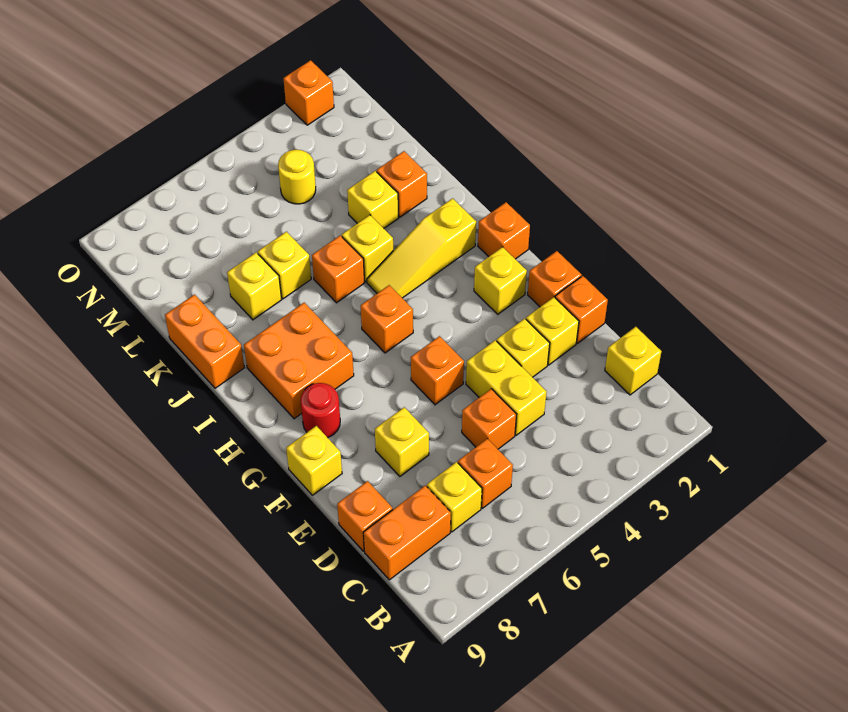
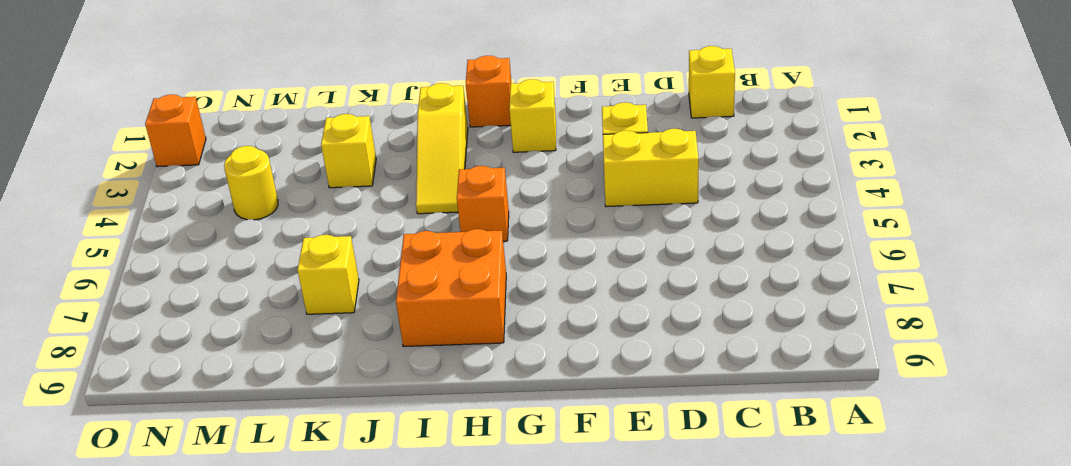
none -> orange 1x1 brick [458,439,513,508]
none -> yellow 1x1 brick [427,462,482,532]
none -> orange 1x2 brick [363,485,451,580]

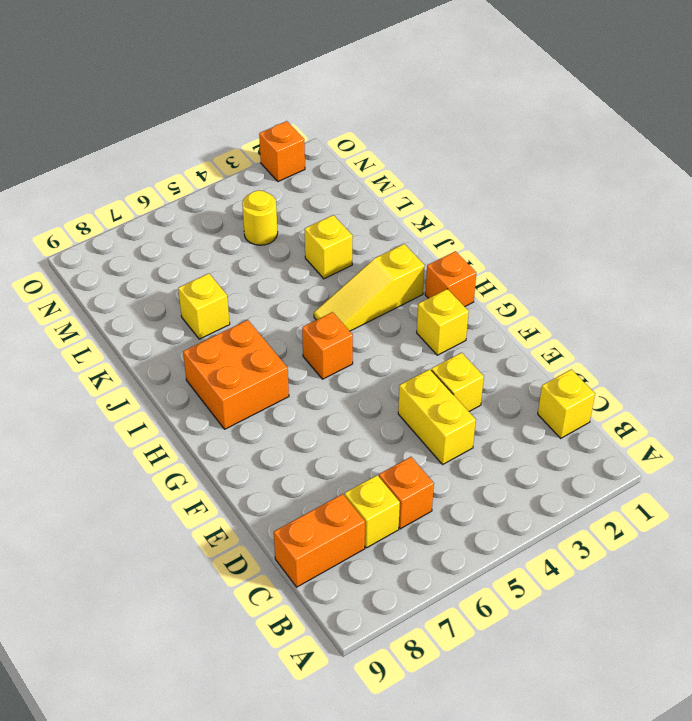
none -> orange 1x1 brick [462,389,516,449]
none -> orange 1x1 brick [337,481,393,551]
none -> orange 1x1 brick [555,276,608,343]

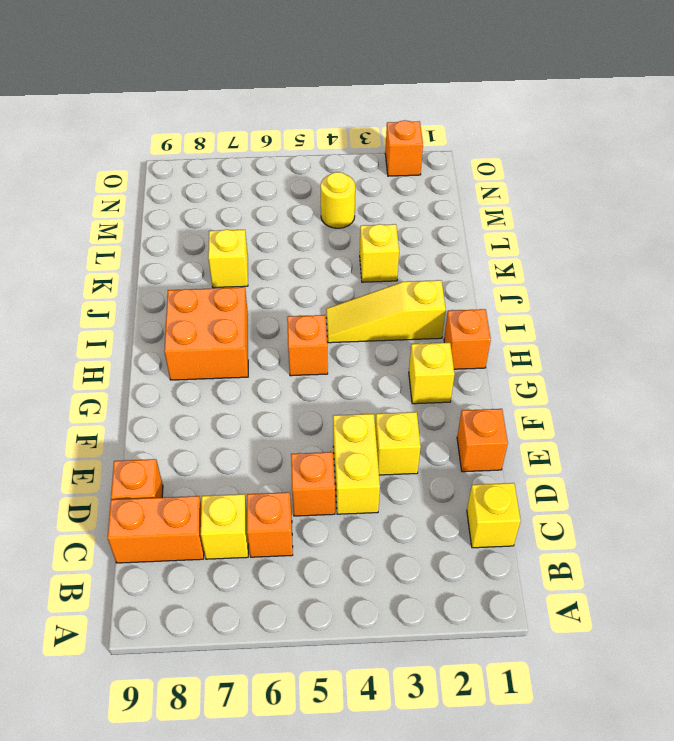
none -> yellow 1x1 brick [526,297,579,365]
none -> yellow 1x1 brick [375,407,429,476]
none -> orange 1x1 brick [528,251,581,307]

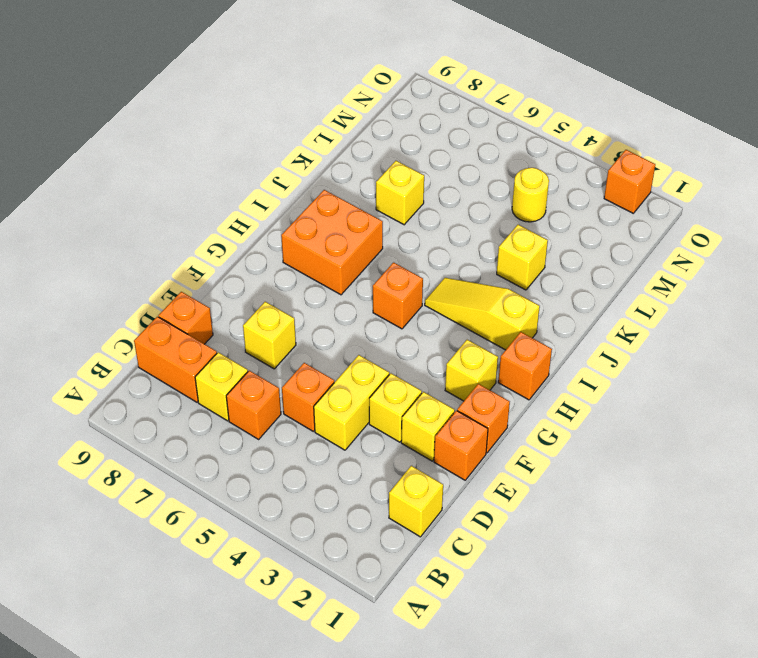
none -> orange 1x1 brick [411,336,464,405]
none -> yellow 1x1 brick [286,426,342,495]
none -> red 1x1 round brick [301,383,340,438]

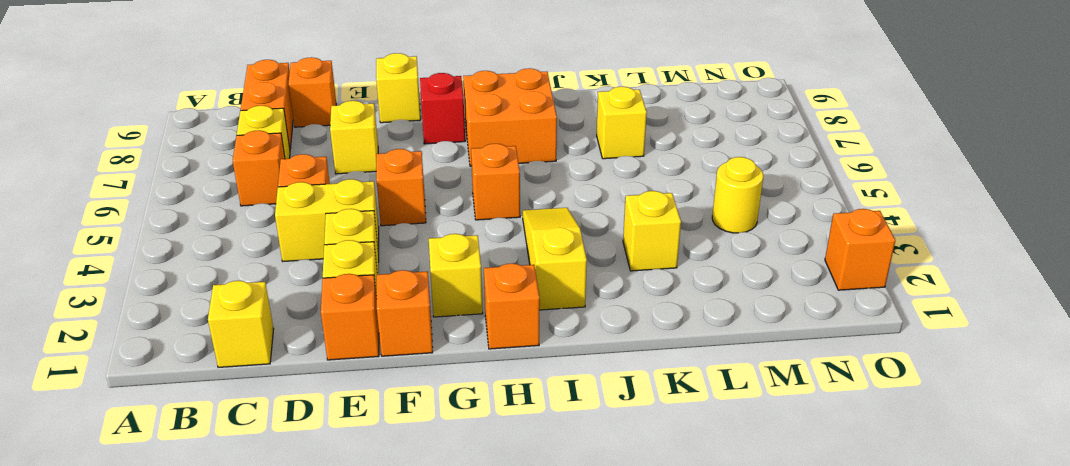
red 1x1 brick [420,73,465,144] -> red 1x1 round brick [301,383,340,438]
none -> yellow 1x1 brick [342,215,393,282]
none -> orange 1x1 brick [312,235,365,303]
none -> orange 1x2 brick [165,295,244,388]

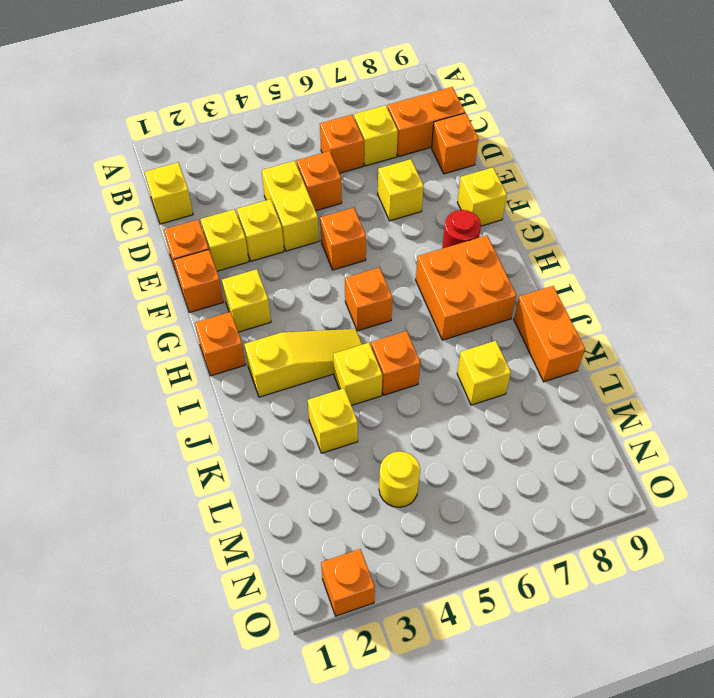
none -> orange 1x1 brick [377,151,427,217]
none -> yellow 1x1 brick [258,232,311,299]

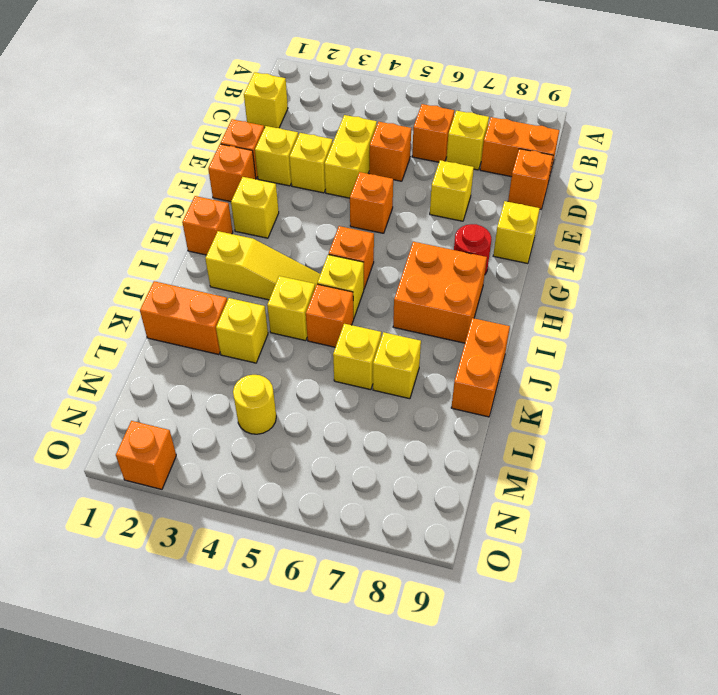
yellow 1x1 brick [317,255,364,318] -> none
orange 1x2 brick [140,281,227,355] -> orange 1x1 brick [377,151,427,217]

